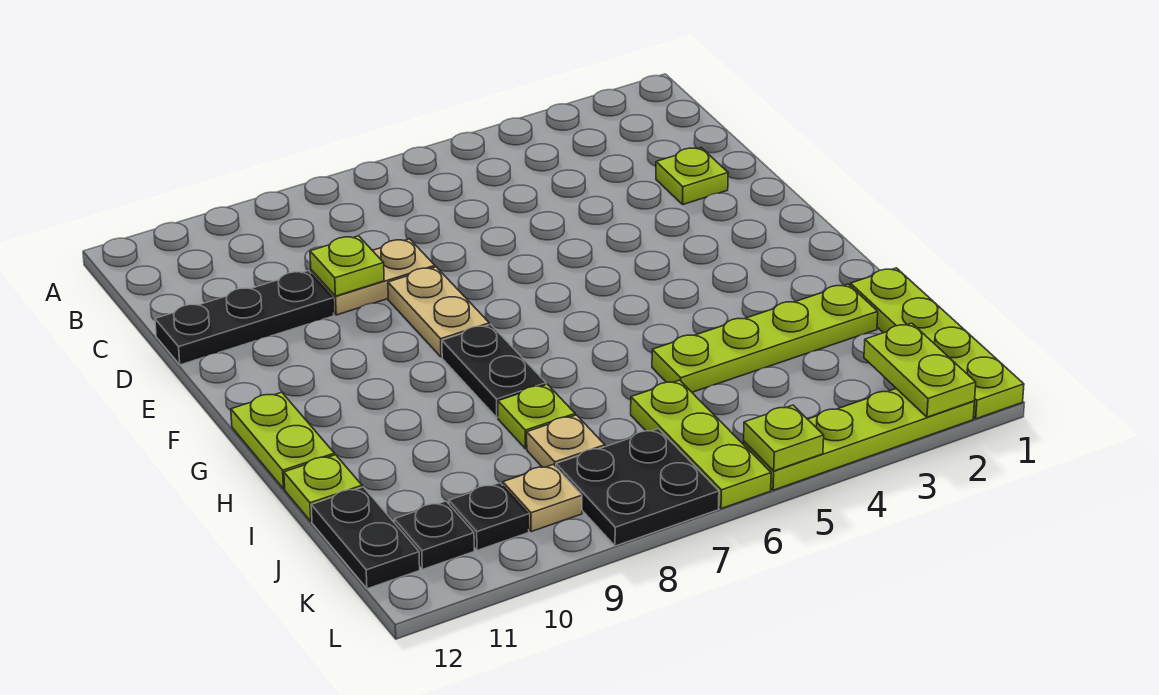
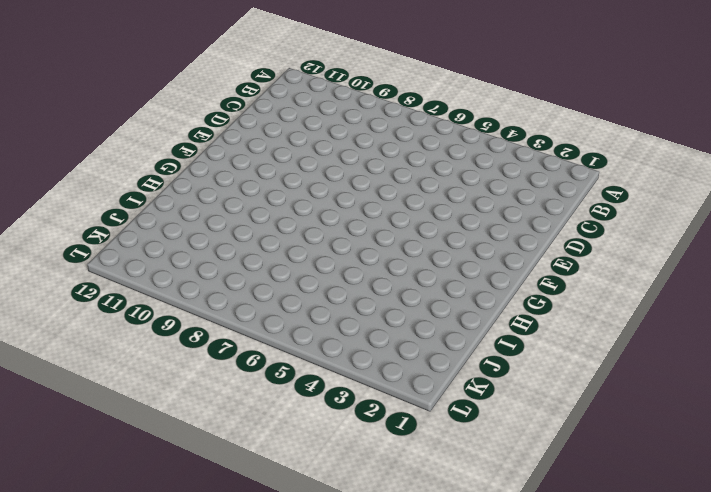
none -> lime 1x1 plate [656,148,728,204]
none -> tan 1x2 plate [311,239,435,315]
none -> black 1x3 plate [155,271,334,365]

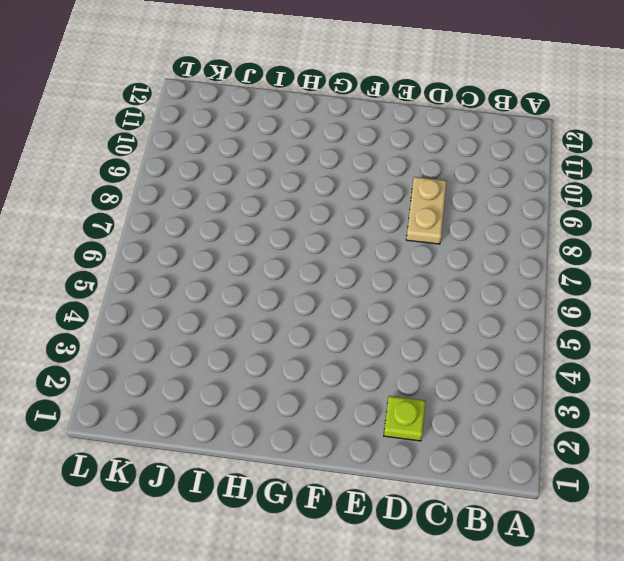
none -> black 1x3 plate [155,271,334,365]
none -> tan 1x2 plate [388,267,489,357]
none -> black 1x2 plate [442,324,546,418]

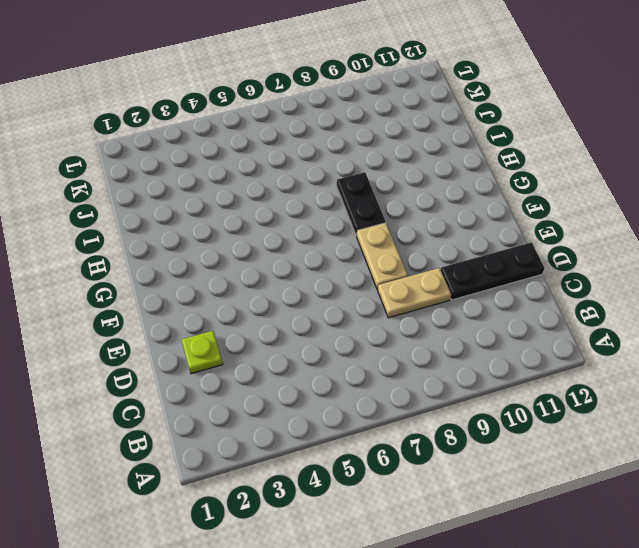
none -> lime 1x2 plate [231,392,334,489]
none -> lime 1x4 plate [850,268,1024,419]
none -> lime 1x4 plate [652,284,878,392]

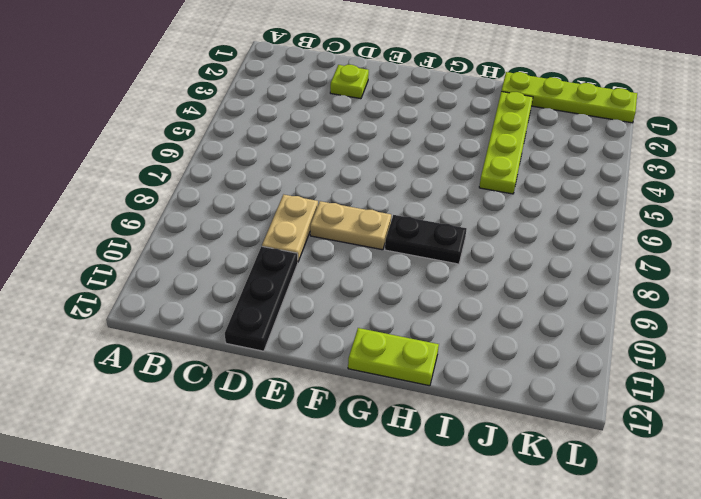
none -> lime 1x1 plate [498,384,575,449]
none -> lime 1x1 plate [284,455,362,522]
none -> lime 1x3 plate [631,380,771,509]

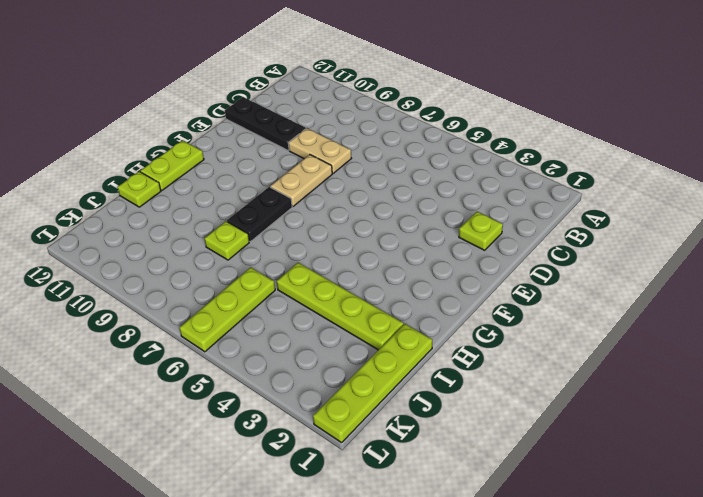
none -> tan 1x1 plate [527,415,605,467]
none -> black 1x2 plate [311,487,420,589]
none -> black 2x2 plate [556,429,719,546]

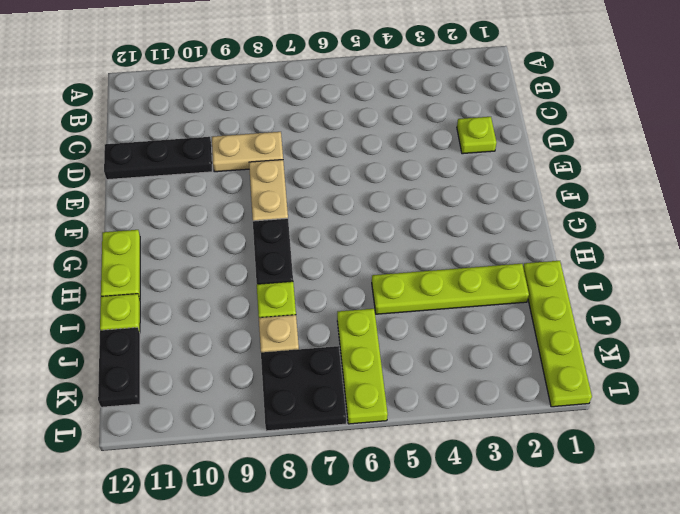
none -> tan 1x1 plate [503,465,582,532]
none -> black 1x1 plate [449,483,529,550]
none -> black 1x1 plate [394,501,474,569]

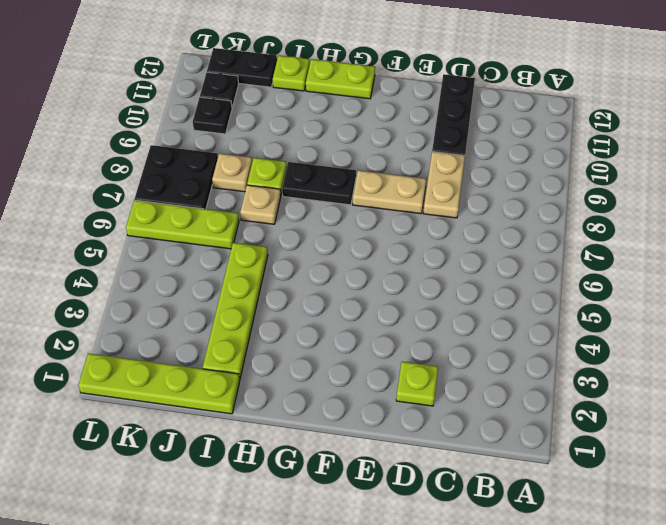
tan 1x1 plate [240,185,281,224] -> tan 1x1 plate moved to [503,465,582,532]
none -> lime 1x4 plate [743,389,974,490]
none -> lime 1x1 plate [310,236,384,296]
none -> lime 1x2 plate [864,323,976,417]

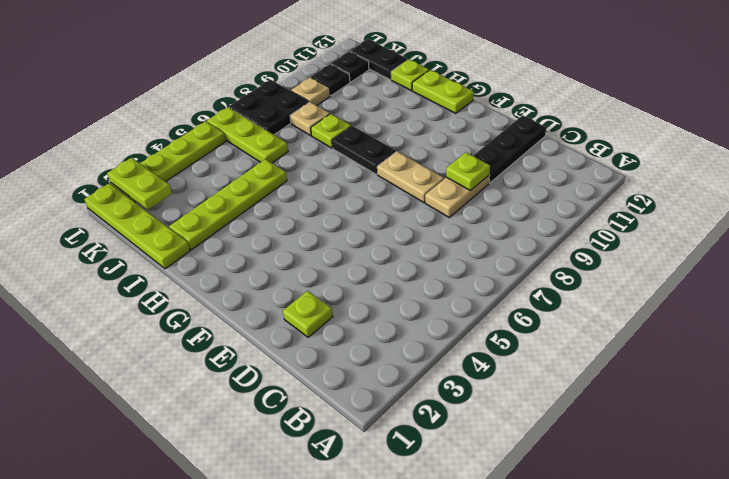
none -> lime 1x1 plate [744,405,824,471]

